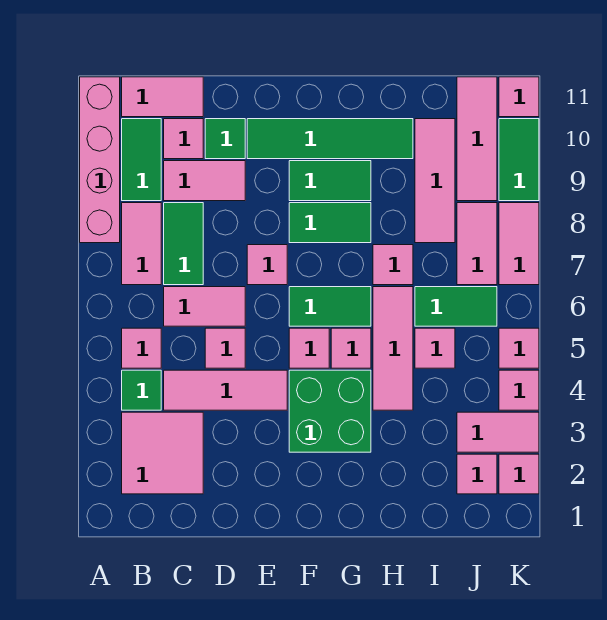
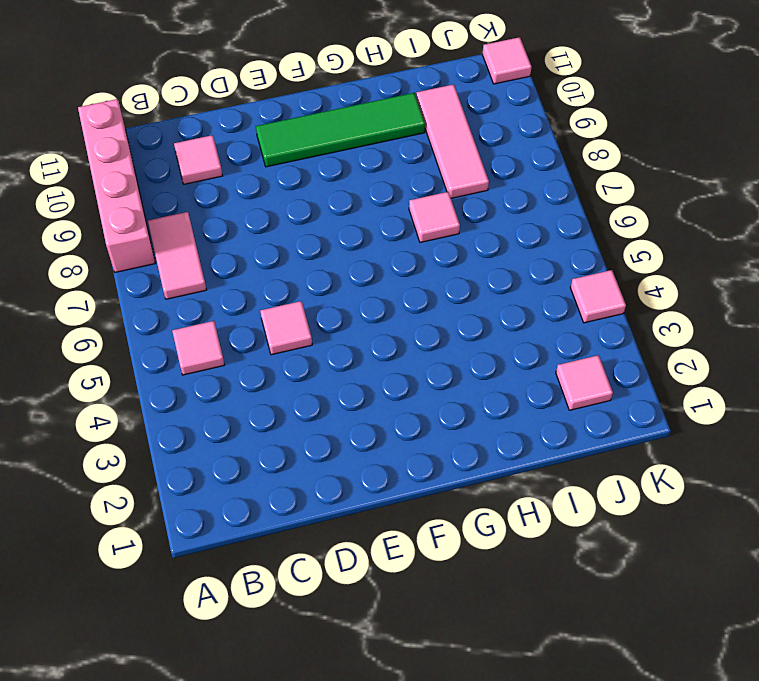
none -> pink 2x2 tile [122,412,203,494]
none -> green 1x1 tile [122,370,161,410]
none -> green 1x2 tile [122,119,161,201]
none -> pink 1x2 tile [122,77,203,117]

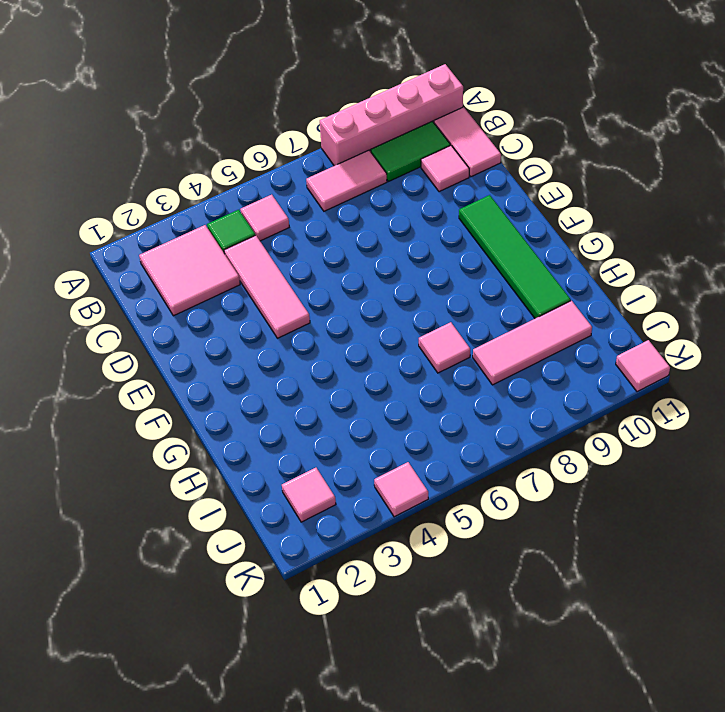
none -> pink 1x2 tile [164,287,245,326]
none -> green 1x2 tile [164,203,203,285]
none -> pink 1x2 tile [164,161,245,201]
none -> pink 1x1 tile [205,328,245,368]

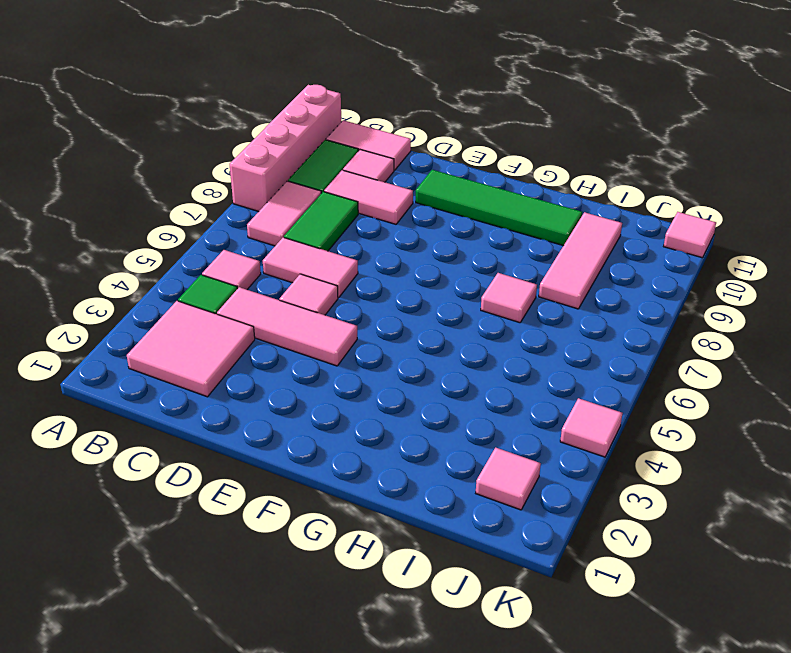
none -> green 1x1 tile [205,119,245,159]
none -> pink 1x1 tile [247,245,287,285]
none -> green 2x2 brick [289,370,371,452]
none -> pink 1x1 tile [289,328,329,368]

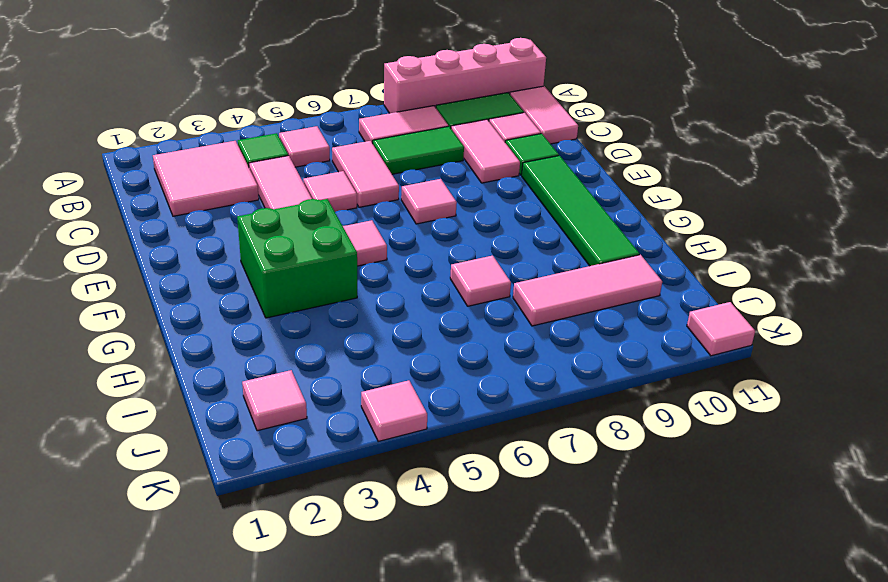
none -> green 1x2 tile [289,287,371,326]
none -> green 1x2 tile [289,203,371,243]
none -> green 1x2 tile [289,161,371,201]
none -> pink 1x1 tile [331,328,371,368]

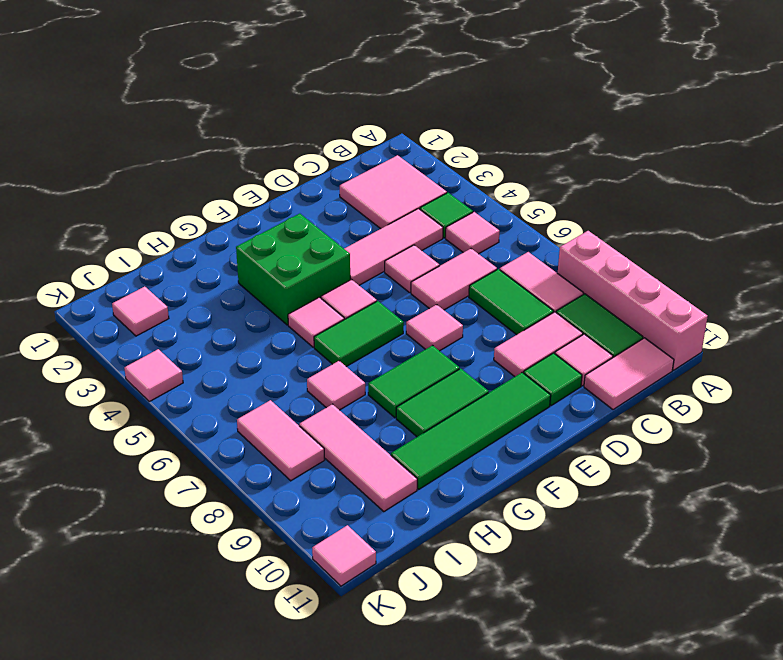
none -> pink 1x3 tile [373,287,413,410]
none -> pink 1x1 tile [415,328,455,368]
none -> green 1x2 tile [415,287,497,326]
none -> pink 1x2 tile [457,412,539,452]

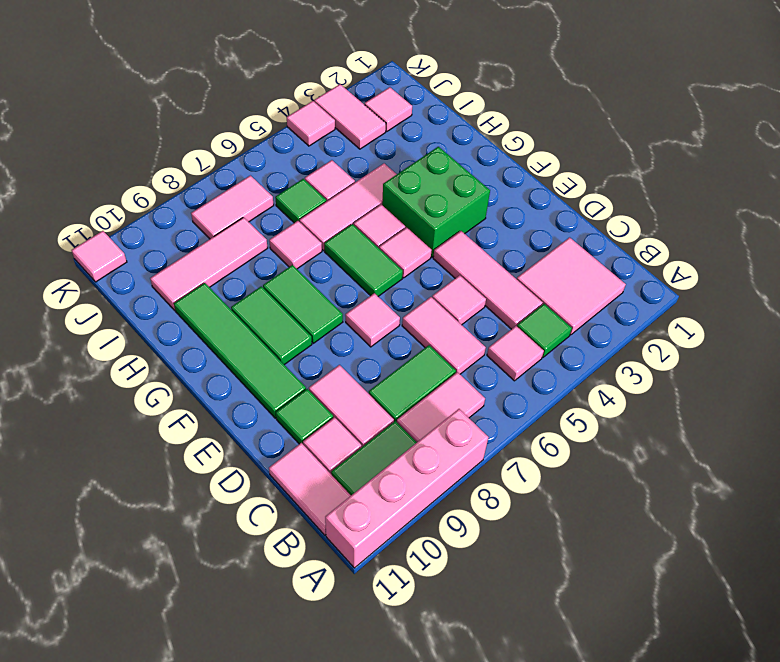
green 1x1 tile [275,179,326,223] -> green 1x2 tile [415,287,497,326]
none -> pink 1x3 tile [457,77,497,201]
none -> pink 1x1 tile [499,454,539,494]
none -> pink 1x1 tile [499,328,539,368]
none -> pink 1x2 tile [499,203,539,285]

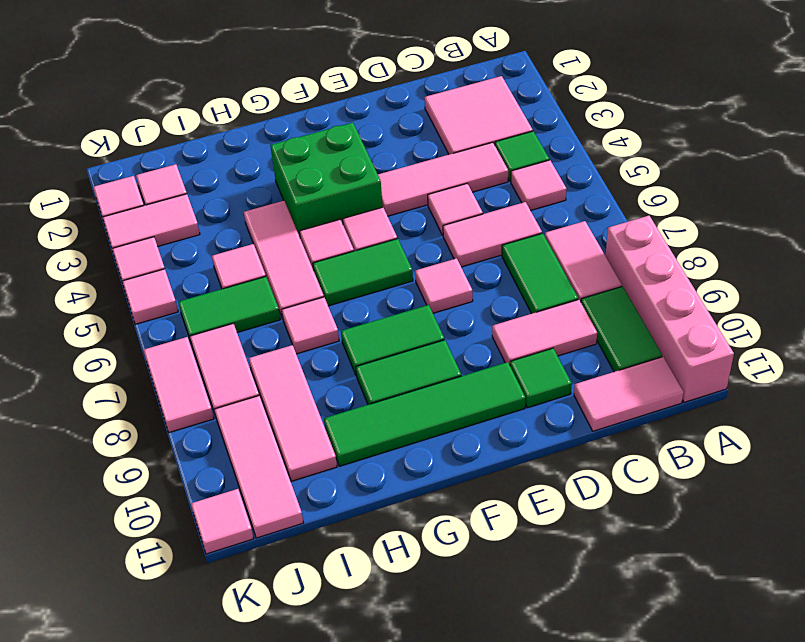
none -> pink 1x1 tile [164,119,203,159]
none -> green 1x2 tile [499,119,539,201]

